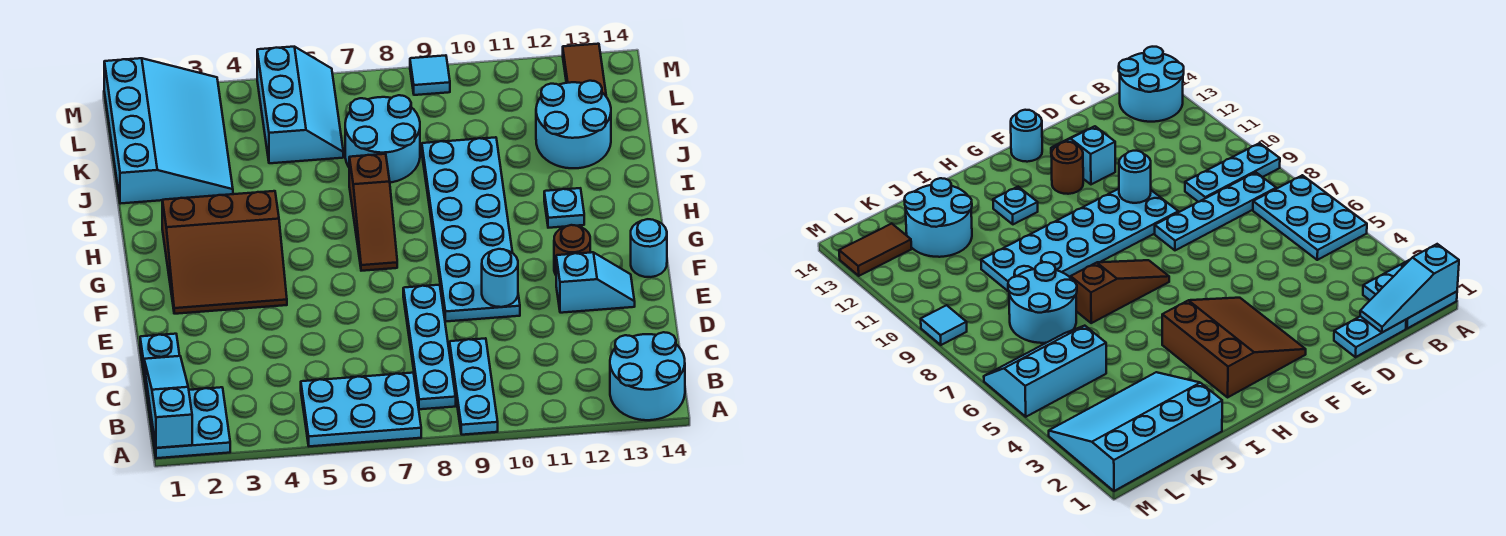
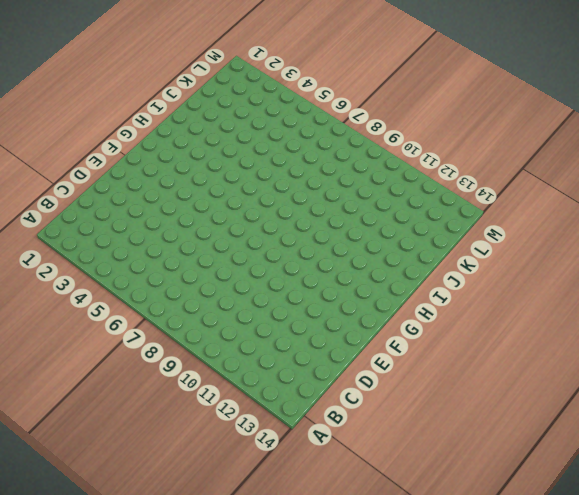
none -> cyan 2x2 plate [148,387,230,458]
none -> cyan 2x3 plate [301,373,421,446]
none -> cyan 1x3 plate [450,338,498,435]

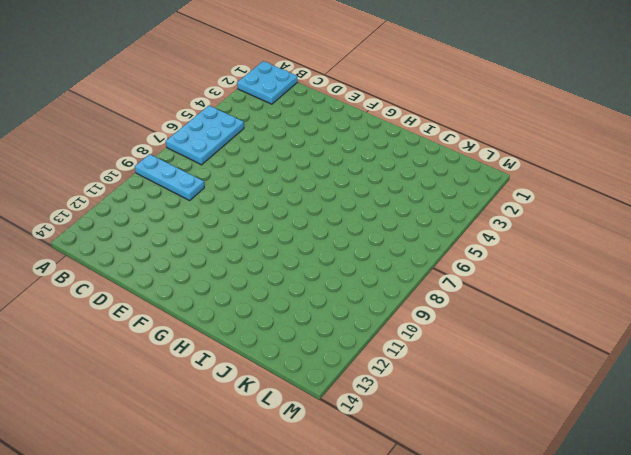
none -> cyan 2x2 round brick [610,332,685,420]
none -> cyan 1x4 plate [403,285,456,409]
none -> cyan 1x2 plate [140,334,180,399]

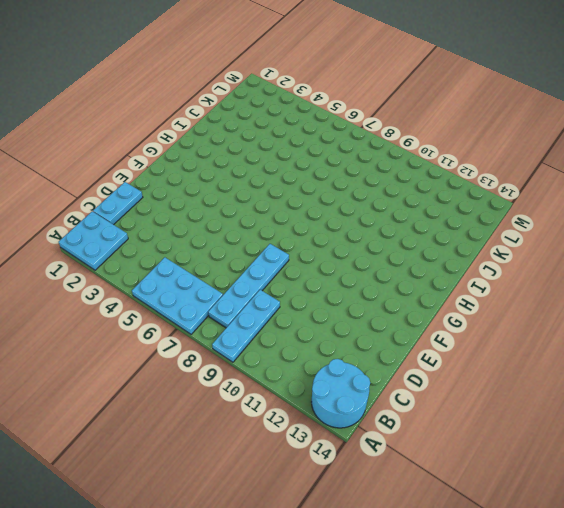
none -> cyan 2x6 plate [422,137,520,321]
none -> cyan 1x2 slope [556,252,635,313]
none -> brown 3x3 slope [162,191,287,314]

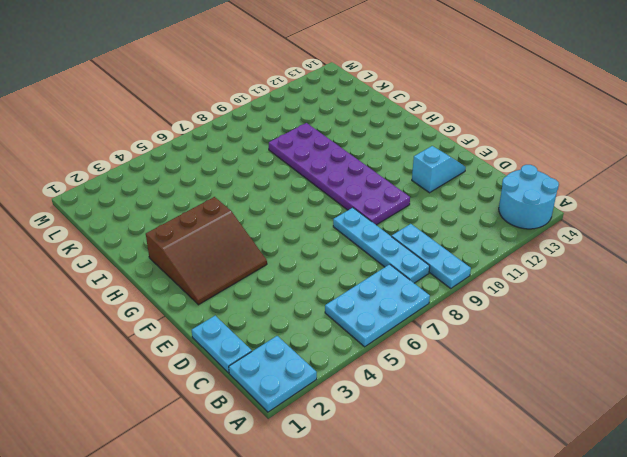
purple 2x6 plate [269,123,410,225] -> cyan 2x6 plate [422,137,520,321]
none -> brown 1x1 round brick [554,225,590,275]
none -> cyan 1x1 round brick [631,219,667,277]
none -> brown 1x3 slope [349,154,397,271]

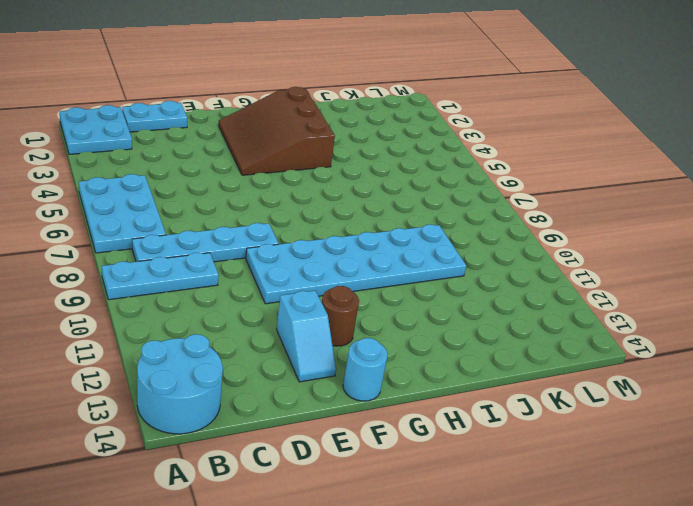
none -> brown 1x3 slope [349,154,397,271]
none -> cyan 1x1 plate [544,188,584,228]
none -> cyan 3x4 slope [104,58,233,204]

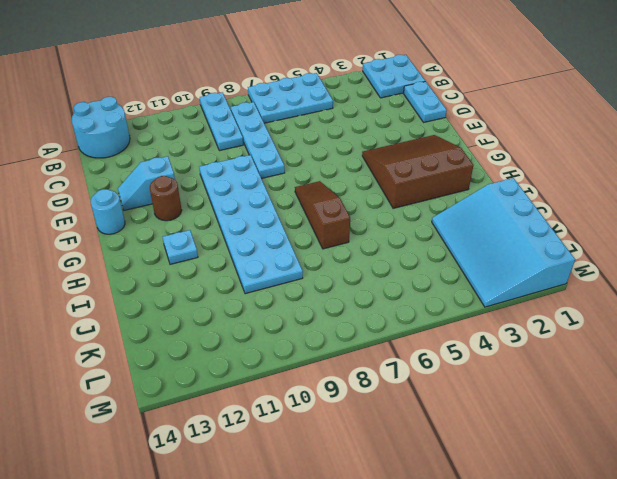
none -> cyan 2x2 round brick [345,95,420,183]
none -> cyan 2x2 round brick [536,81,611,168]
none -> cyan 2x3 slope [257,47,343,163]

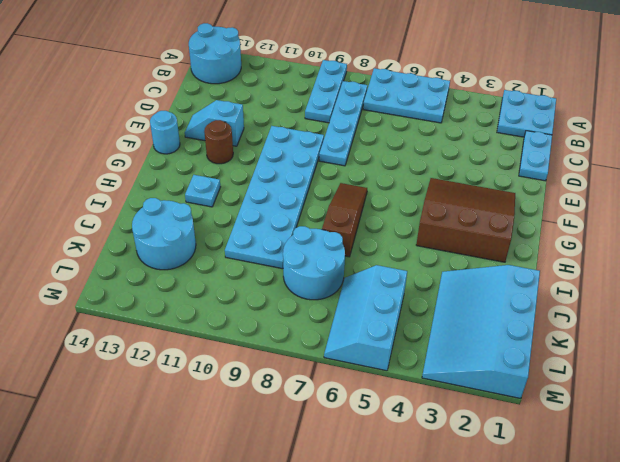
none -> brown 1x2 tile [563,44,606,96]
none -> cyan 1x1 tile [410,55,450,95]
none -> cyan 1x3 slope [144,356,192,448]

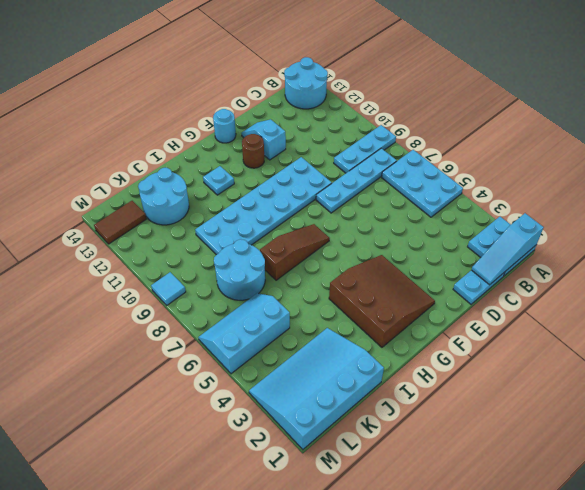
none -> cyan 1x1 round brick [482,249,518,307]

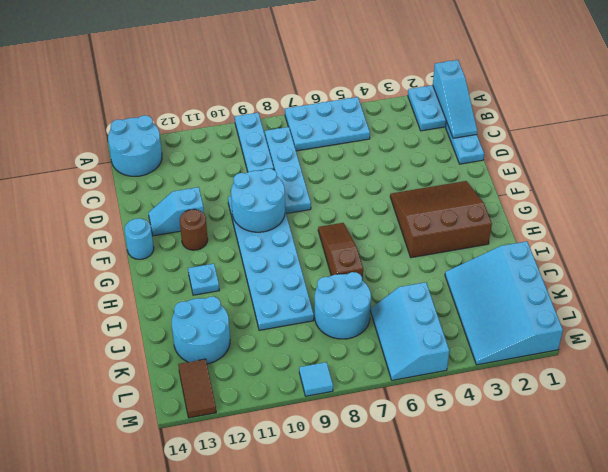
cyan 2x2 round brick [231,169,285,232] -> cyan 1x1 round brick [482,249,518,307]

